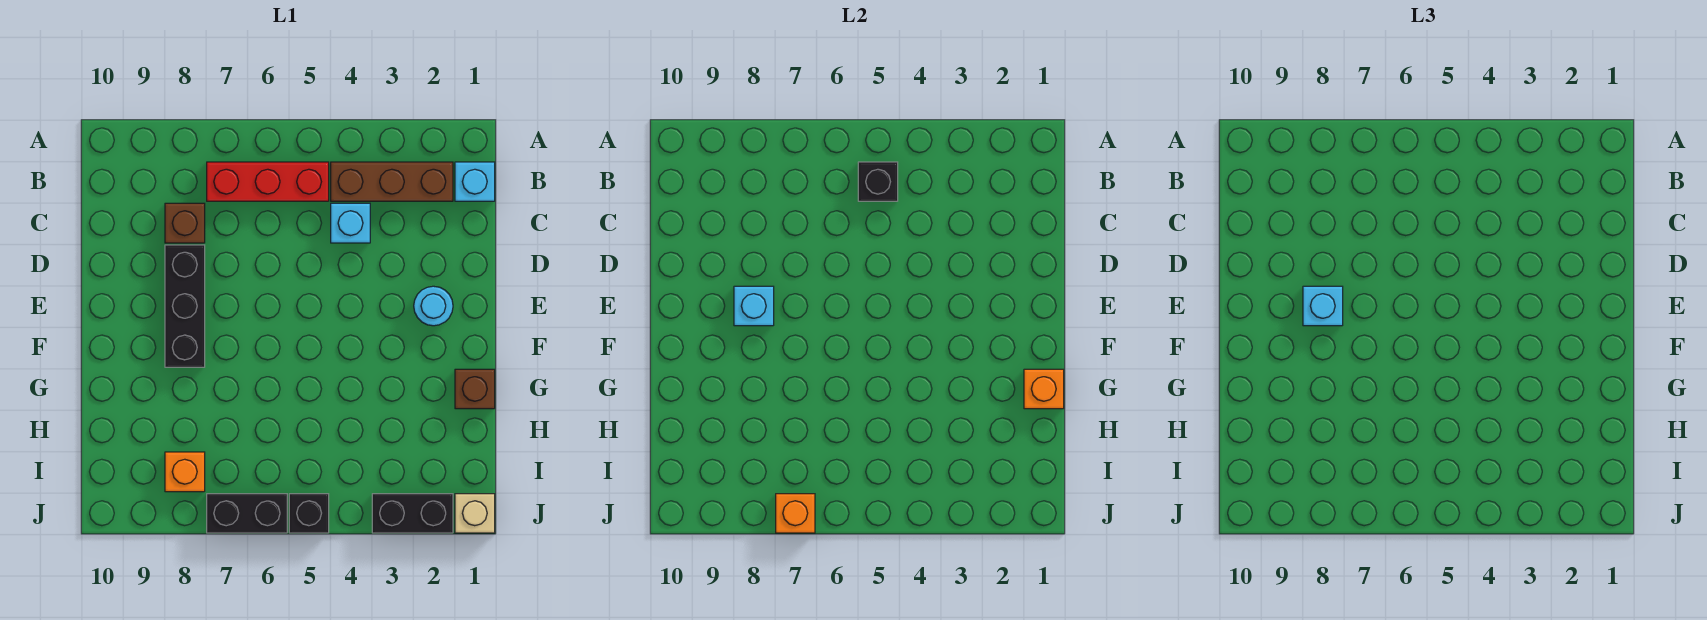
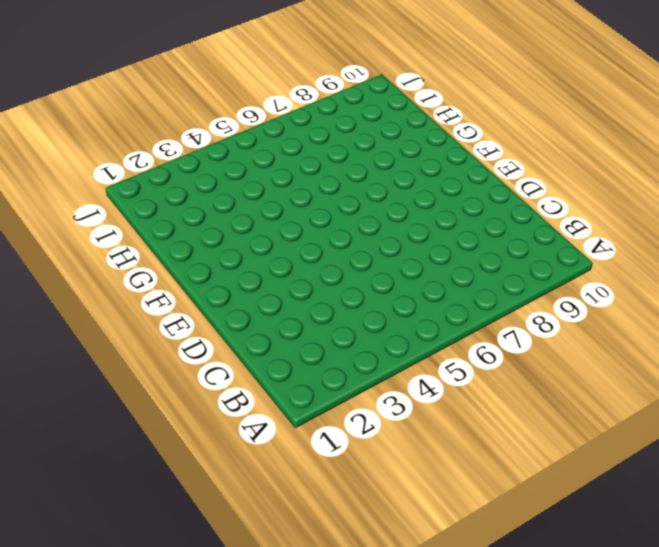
none -> cyan 1x1 brick [455,162,495,201]
none -> brown 1x3 brick [331,162,453,201]
none -> red 1x3 brick [207,162,329,201]

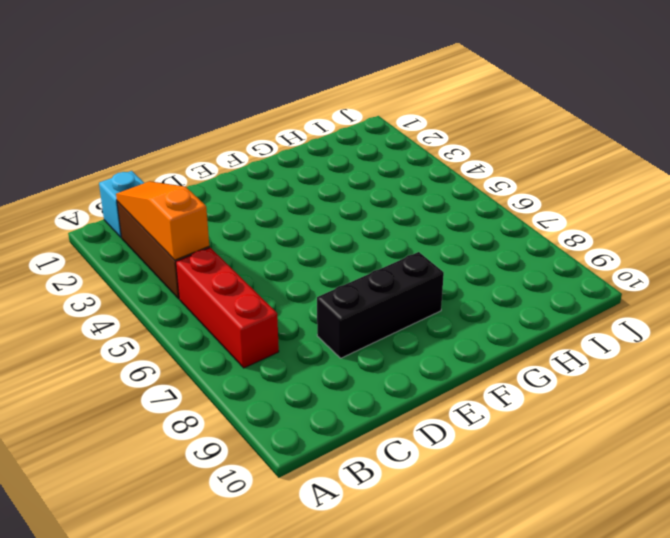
orange 1x3 slope [116,181,209,260] -> none
none -> cyan 1x1 brick [331,203,370,243]
none -> brown 1x1 brick [165,203,205,243]
none -> cyan 1x1 round brick [414,286,453,326]

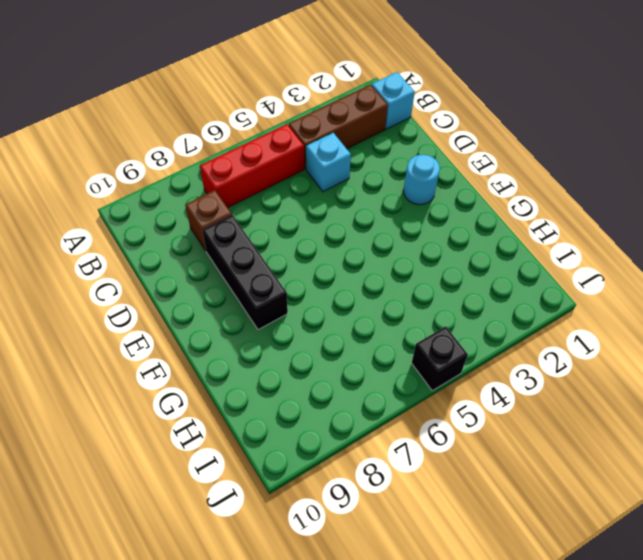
none -> brown 1x1 brick [455,369,495,409]
none -> orange 1x1 brick [165,452,205,492]
none -> tan 1x1 brick [455,494,495,533]

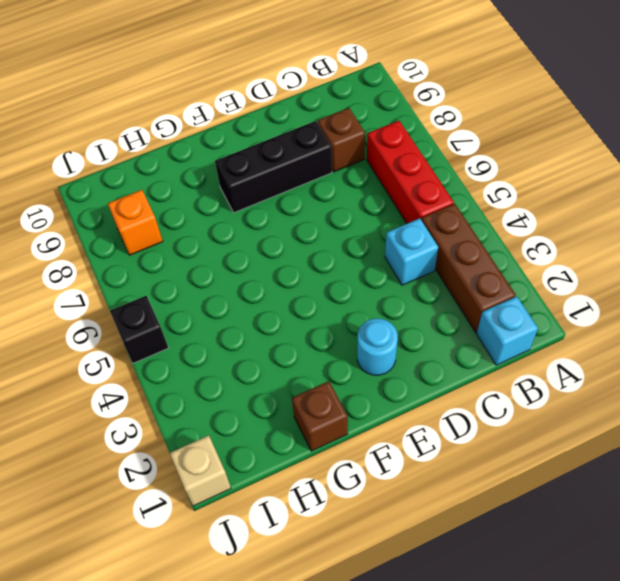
none -> black 1x2 brick [372,494,453,533]
none -> black 1x2 brick [207,494,287,533]
none -> black 1x1 brick [858,162,898,201]

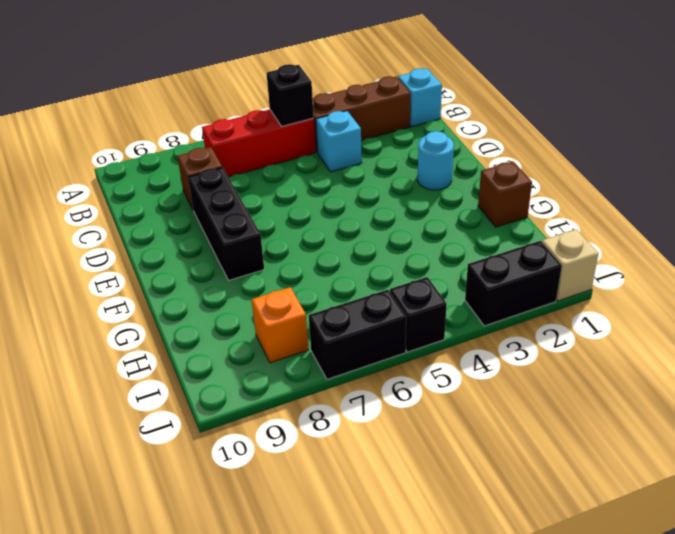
none -> cyan 1x1 brick [734,286,774,326]
none -> orange 1x1 brick [1024,369,1064,409]
none -> orange 1x1 brick [776,494,815,533]

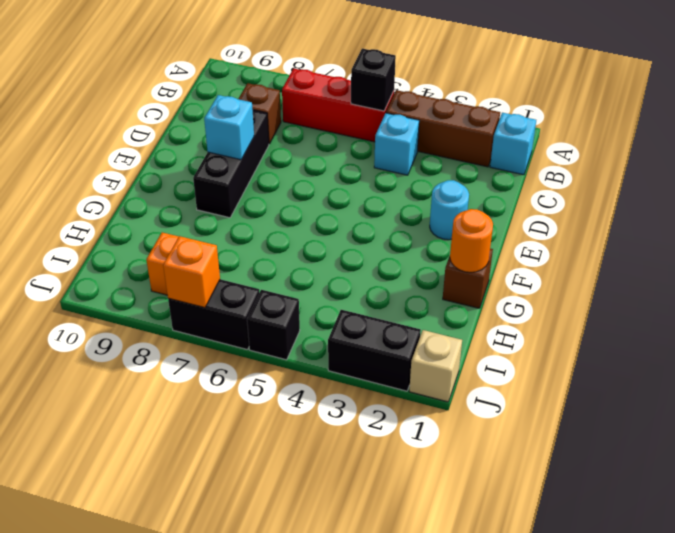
orange 1x1 round brick [450,209,493,272] -> orange 1x1 brick [1024,369,1064,409]
none -> cyan 1x1 brick [1303,286,1343,326]

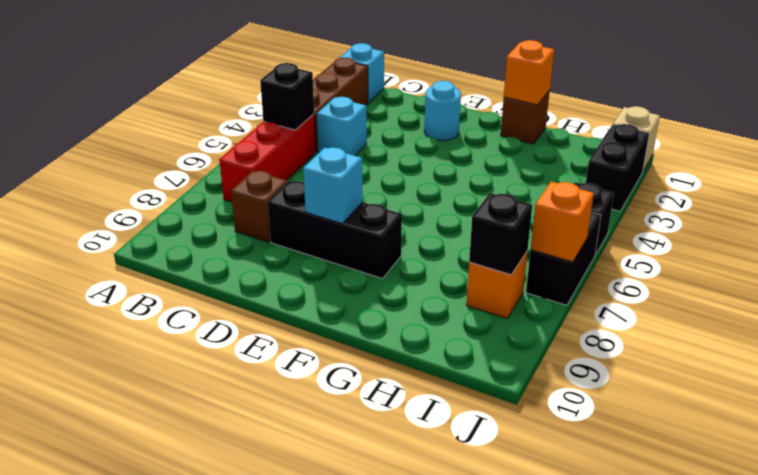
black 1x1 brick [469,193,532,275] -> none
none -> cyan 1x1 brick [1303,286,1343,326]

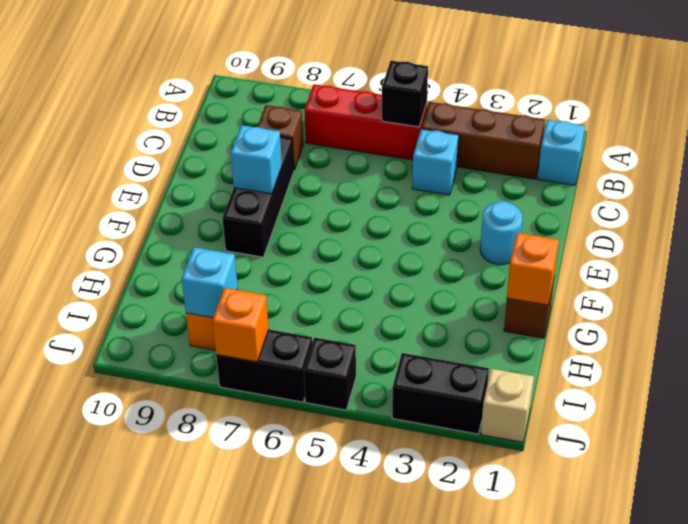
cyan 1x1 brick [181,247,238,318] -> cyan 1x1 brick moved to [1303,286,1343,326]

